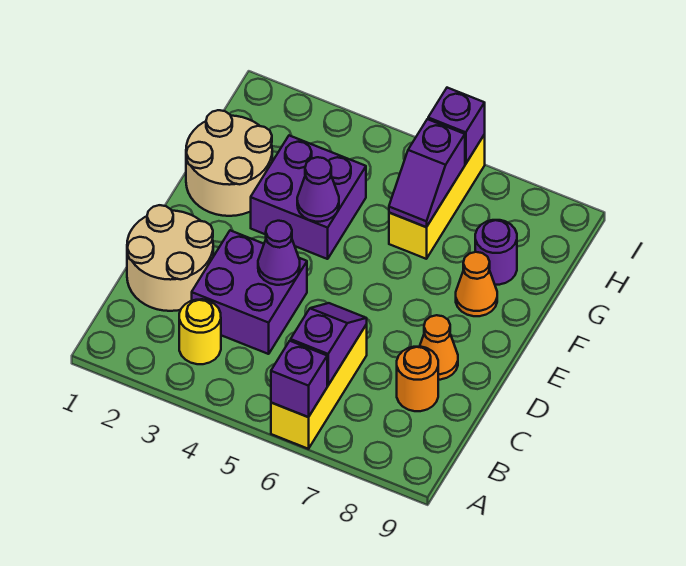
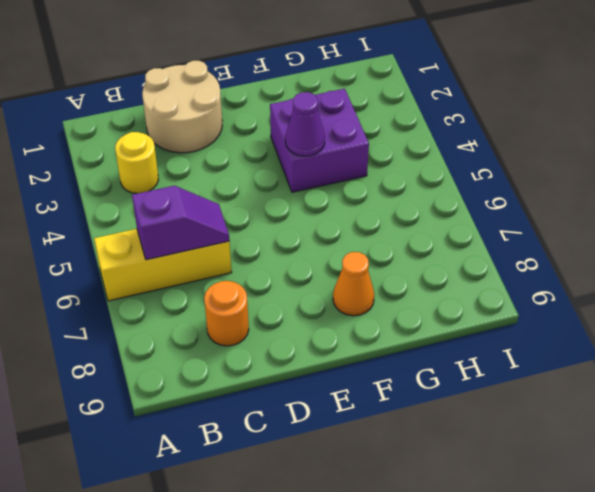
none -> purple 2x2 brick [192,230,307,354]
none -> orange 1x1 cone [420,315,458,380]
none -> tan 2x2 round brick [186,110,272,216]

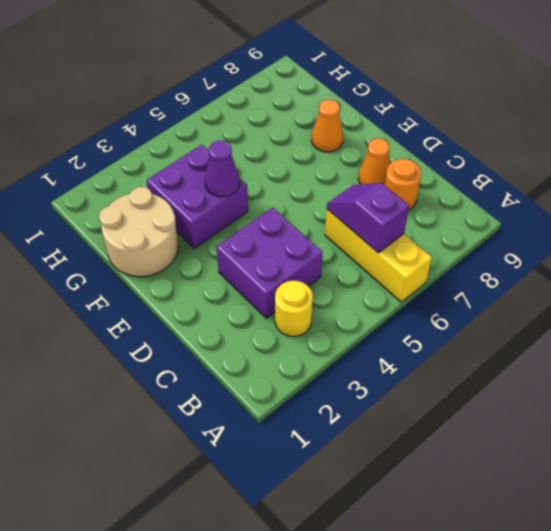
none -> tan 2x2 round brick [127,205,213,311]
none -> yellow 1x3 brick [389,134,485,259]
none -> purple 1x1 round brick [475,220,517,285]

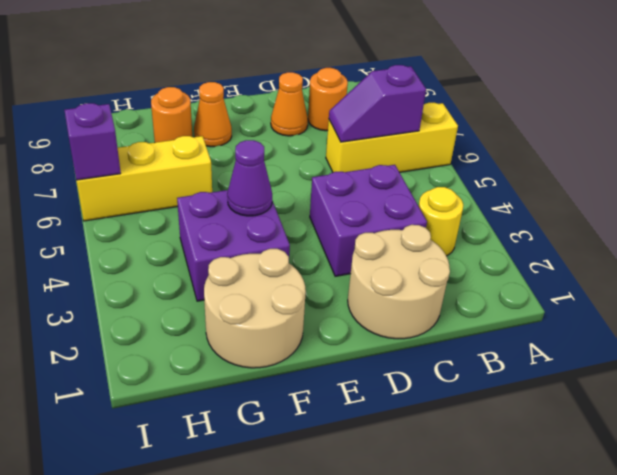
orange 1x1 round brick [151,87,192,142] -> purple 1x1 round brick [475,220,517,285]
none -> purple 1x1 brick [271,341,327,417]
none -> purple 1x1 cone [258,221,300,285]
none -> purple 1x2 slope [389,119,465,227]

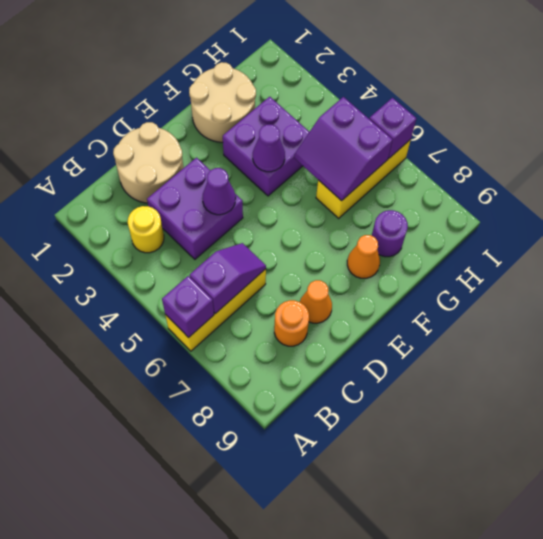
purple 2x2 slope [294,97,393,201] -> purple 1x2 slope [389,119,465,227]

